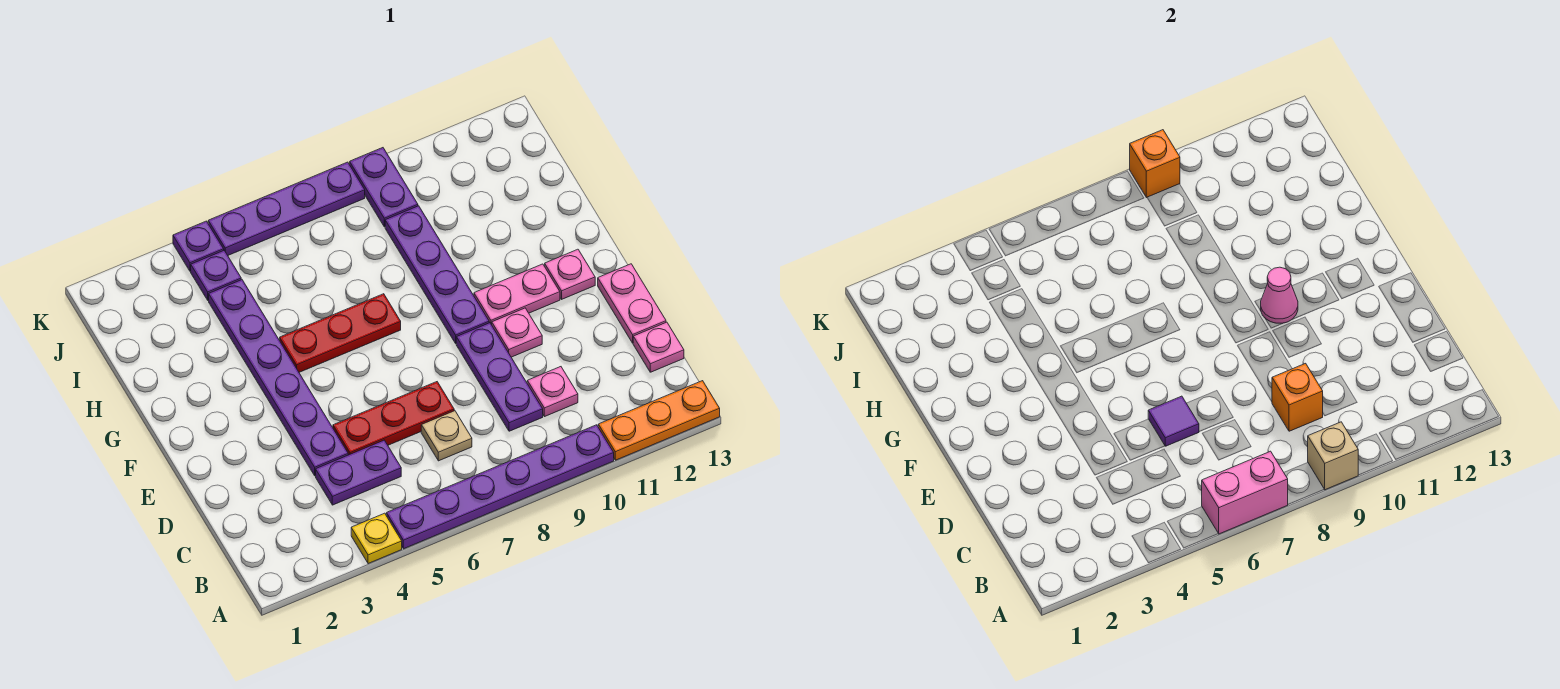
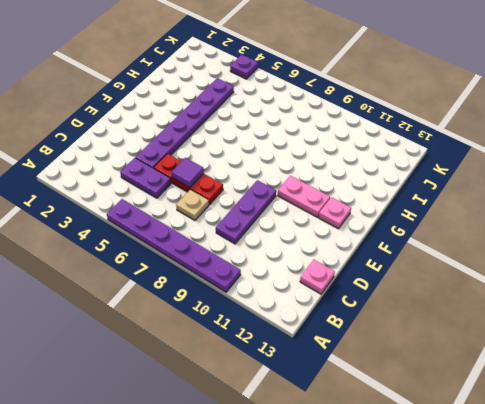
none -> yellow 1x1 plate [351,513,402,564]
none -> orange 1x3 plate [598,381,720,460]
none -> pink 1x1 plate [527,367,578,417]

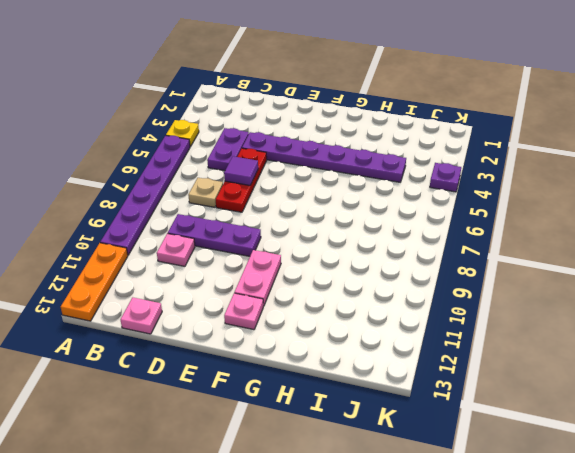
none -> pink 1x2 plate [598,264,666,343]
none -> pink 1x1 plate [492,308,542,357]
none -> purple 1x4 plate [385,206,489,343]

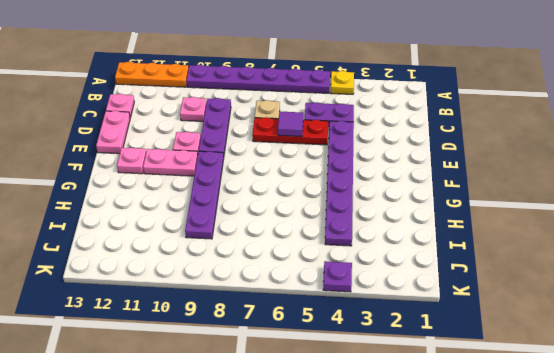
none -> red 1x3 plate [280,294,401,372]
none -> purple 1x1 plate [191,251,241,300]
none -> purple 1x2 plate [350,148,418,227]

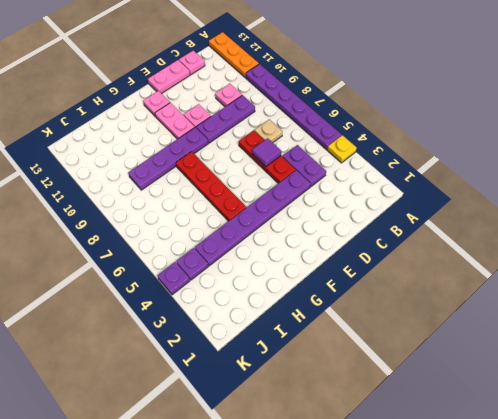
red 1x4 plate [176,151,246,221] -> red 1x3 plate [280,294,401,372]
none -> purple 1x2 plate [350,148,418,227]
none -> purple 1x4 plate [208,162,365,255]
none -> pink 1x2 brick [1202,451,1288,534]

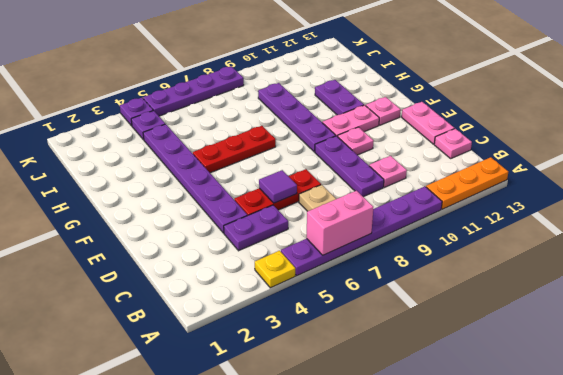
purple 1x2 plate [315,80,364,115] -> purple 1x2 plate moved to [350,148,418,227]
none -> tan 1x1 brick [1308,422,1358,490]
none -> orange 1x1 brick [1272,363,1323,431]
none -> pink 1x1 cone [1261,267,1298,323]

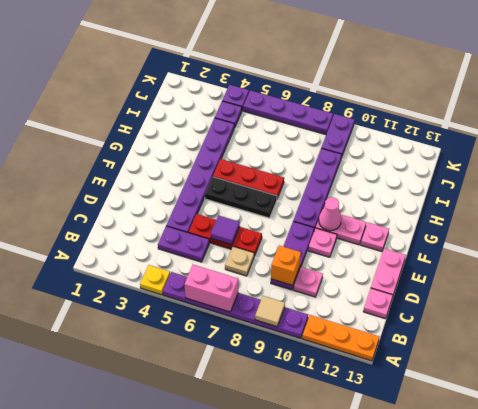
tan 1x1 tile [255,296,285,327] -> tan 1x1 brick [1308,422,1358,490]
black 1x3 plate [205,177,277,218] -> none
none -> orange 1x1 brick [1130,130,1180,198]

